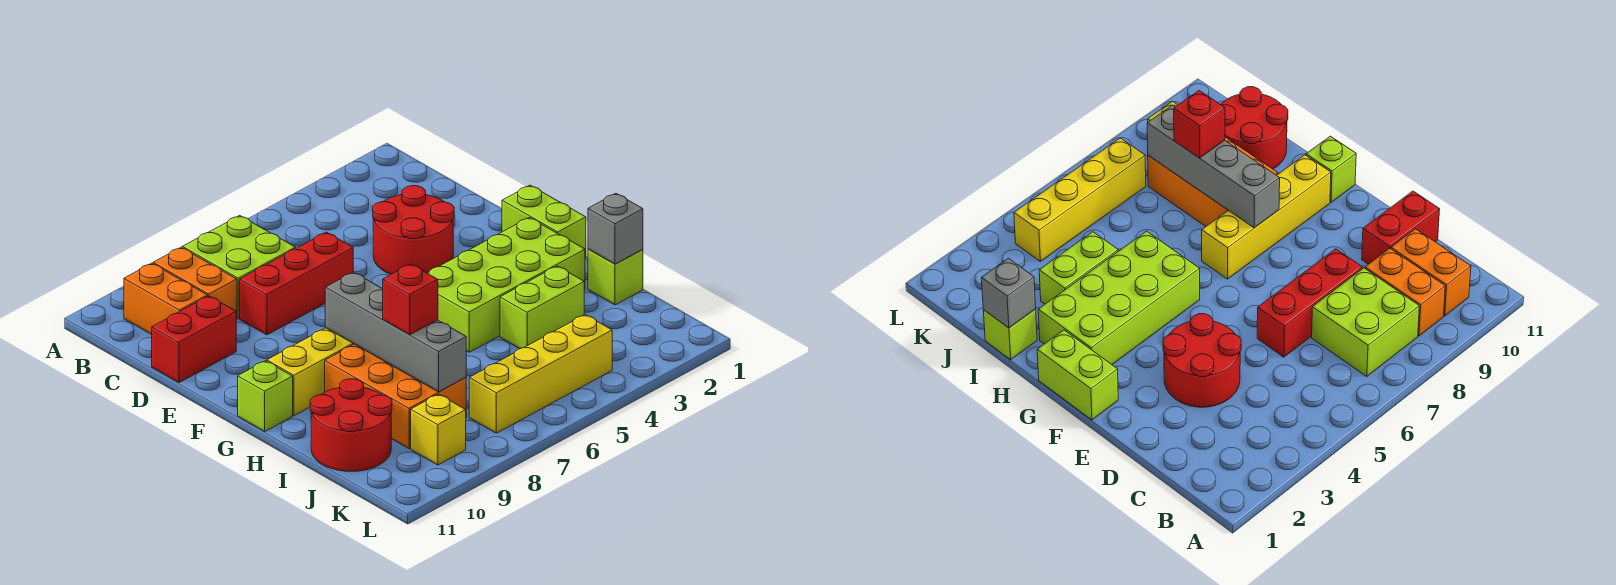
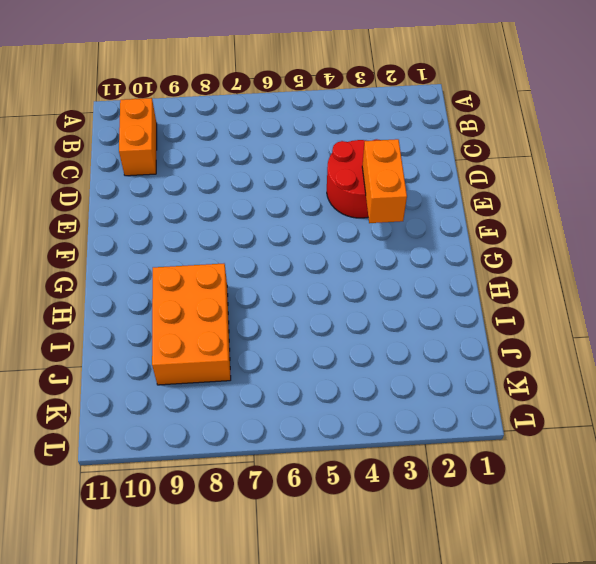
orange 1x2 brick [362,139,407,223] -> orange 1x2 brick moved to [153,247,237,320]
none -> lime 2x2 brick [182,215,296,318]
none -> red 1x3 brick [240,232,353,335]
none -> red 1x2 brick [152,296,236,383]

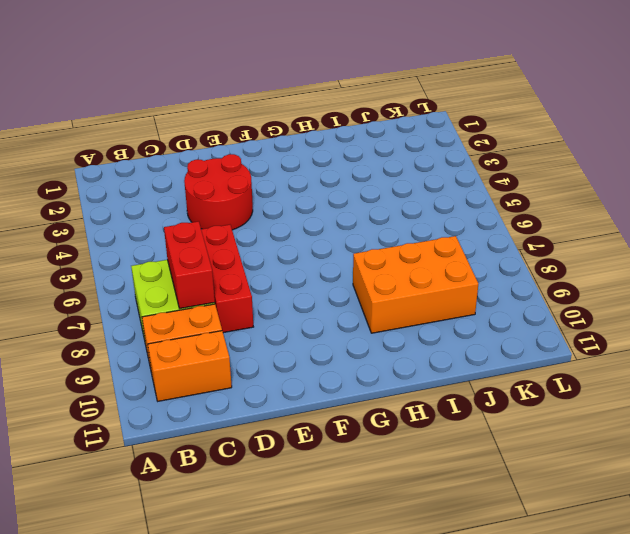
red 1x2 brick [164,221,215,309] -> red 1x2 brick moved to [152,296,236,383]
none -> lime 1x2 brick [502,185,586,258]
none -> lime 2x4 brick [428,217,585,352]
none -> yellow 1x4 brick [267,328,354,416]

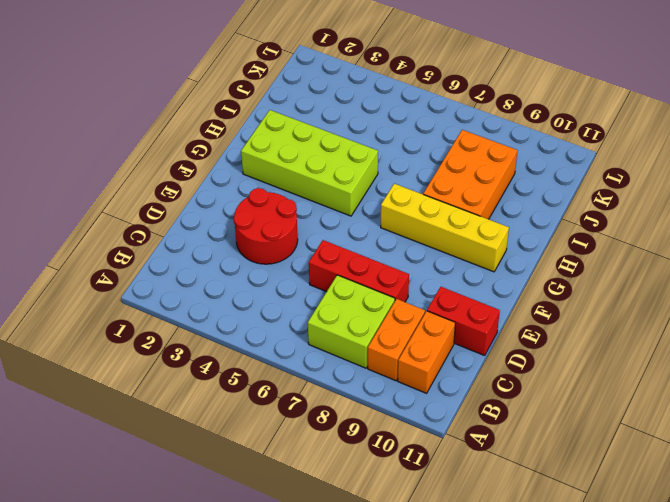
none -> lime 1x2 brick [502,185,586,258]
none -> lime 1x1 brick [238,361,293,431]
none -> lime 1x1 brick [588,249,643,305]

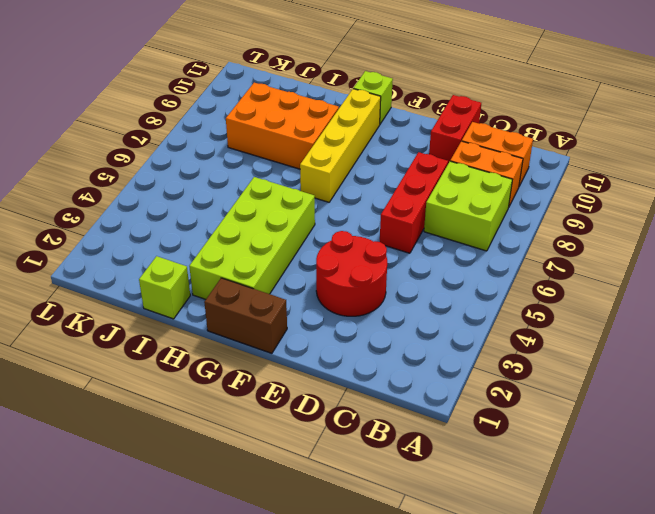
brown 1x2 brick [204,278,287,353] -> lime 1x2 brick [502,185,586,258]
none -> lime 1x2 brick [500,266,584,349]
none -> red 2x2 round brick [310,379,392,471]
none -> yellow 1x4 brick [469,315,612,433]

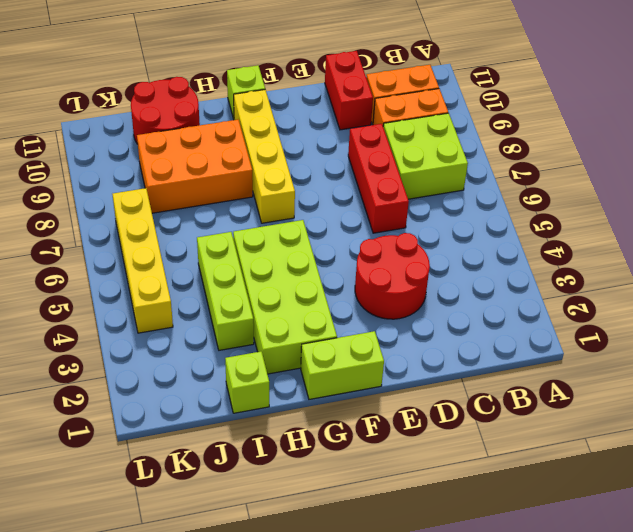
lime 1x3 brick [197,232,254,350] -> lime 1x2 brick [500,266,584,349]
none -> yellow 1x1 brick [411,394,466,465]
none -> grey 1x4 brick [325,272,466,392]
none -> grey 1x1 brick [588,193,643,264]

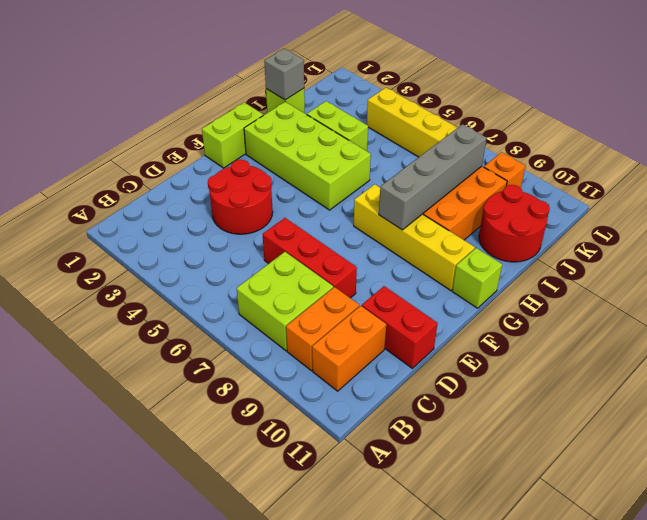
orange 1x1 brick [484,152,526,188] -> yellow 1x1 brick [411,394,466,465]
none -> red 1x1 brick [383,264,438,335]

